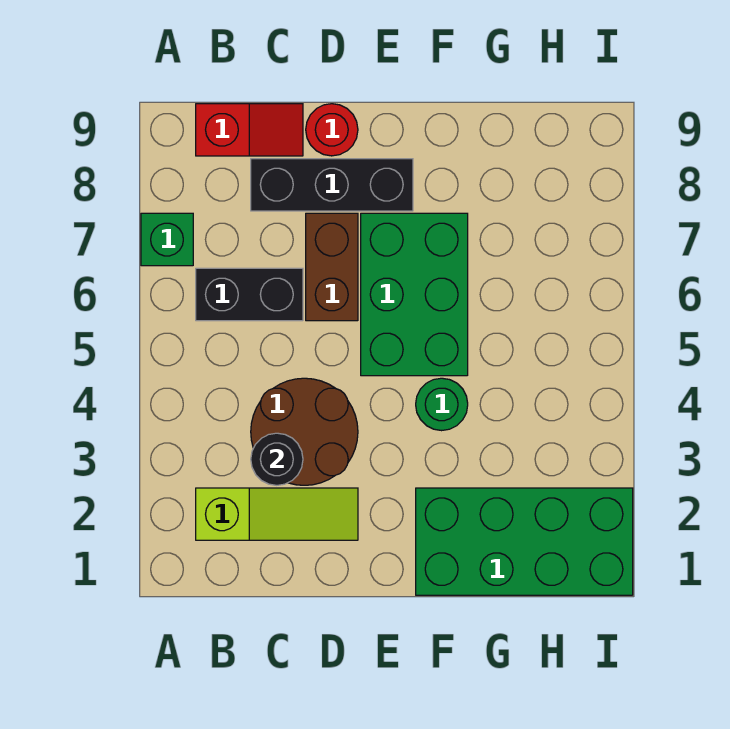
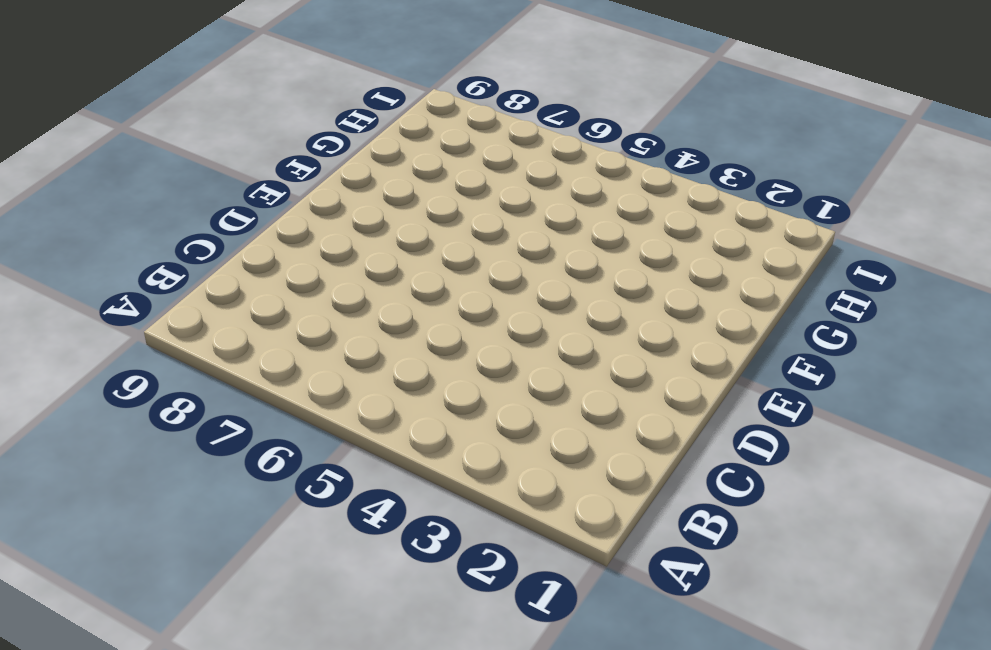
none -> green 1x1 brick [141,213,193,266]
none -> lime 1x3 slope [196,488,358,540]
none -> black 1x2 brick [196,268,303,321]

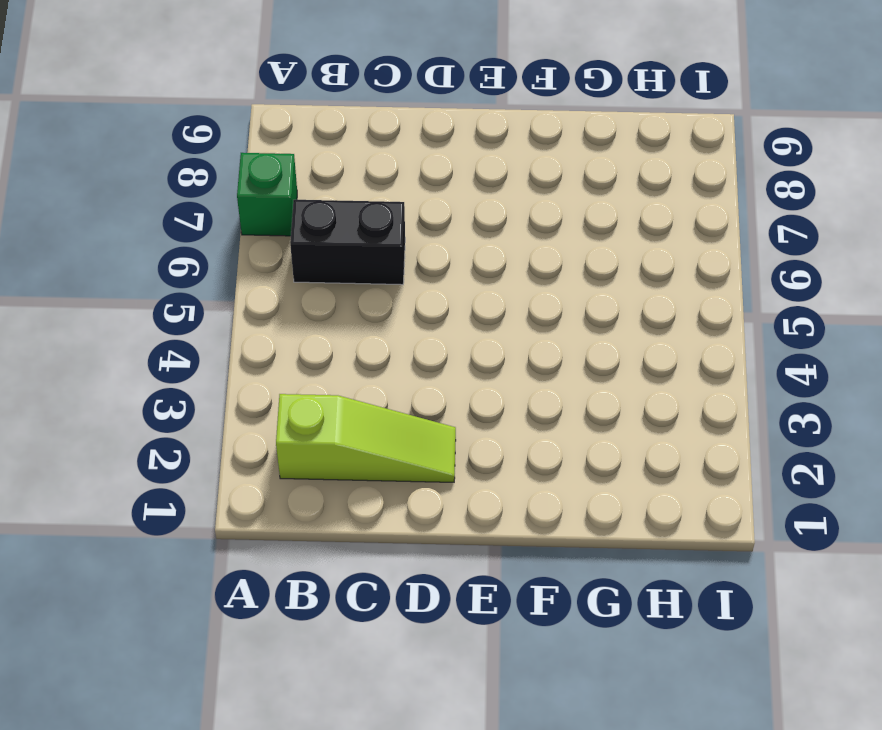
none -> red 1x2 slope [196,104,303,156]
none -> brown 2x2 round brick [251,378,358,485]
none -> black 1x3 brick [251,159,413,211]

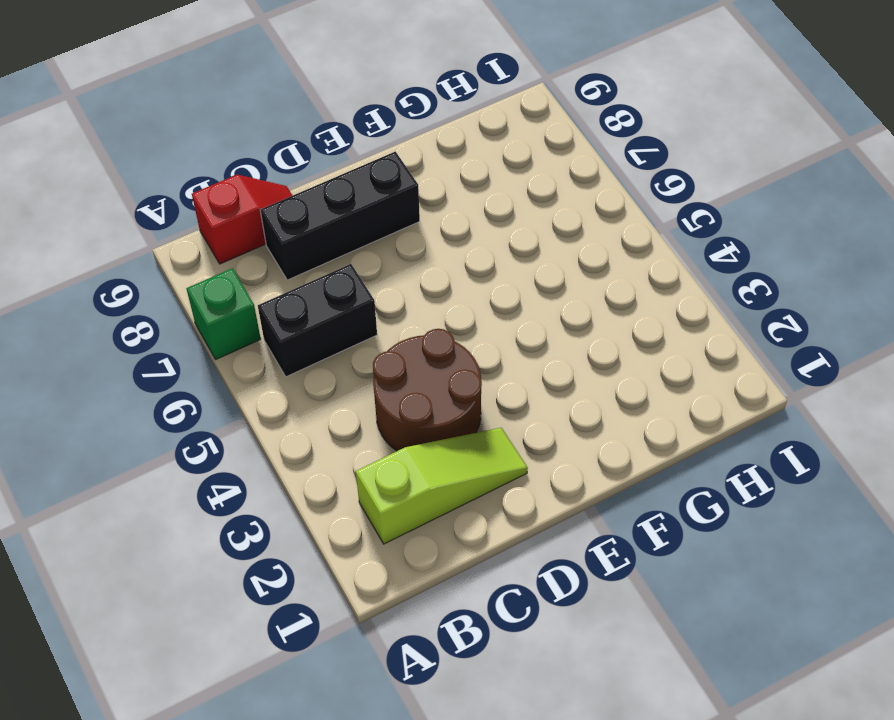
none -> brown 1x2 brick [306,213,358,321]
none -> red 1x1 round brick [306,104,358,156]
none -> green 2x3 brick [361,213,468,376]

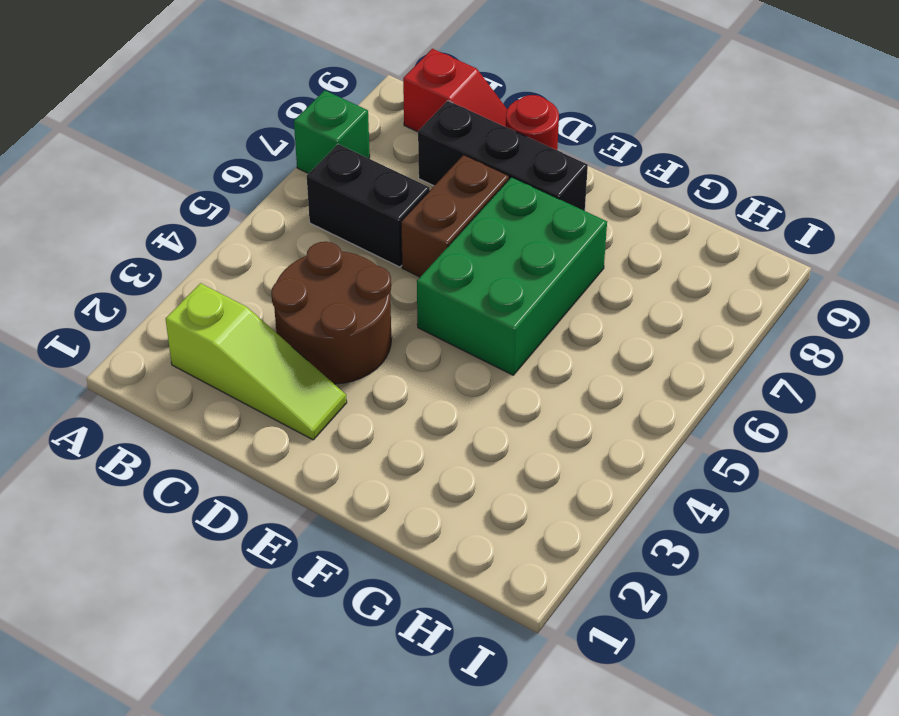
none -> green 2x4 brick [416,488,633,595]
none -> green 1x1 round brick [416,378,468,431]
none -> black 1x1 round brick [251,433,303,485]

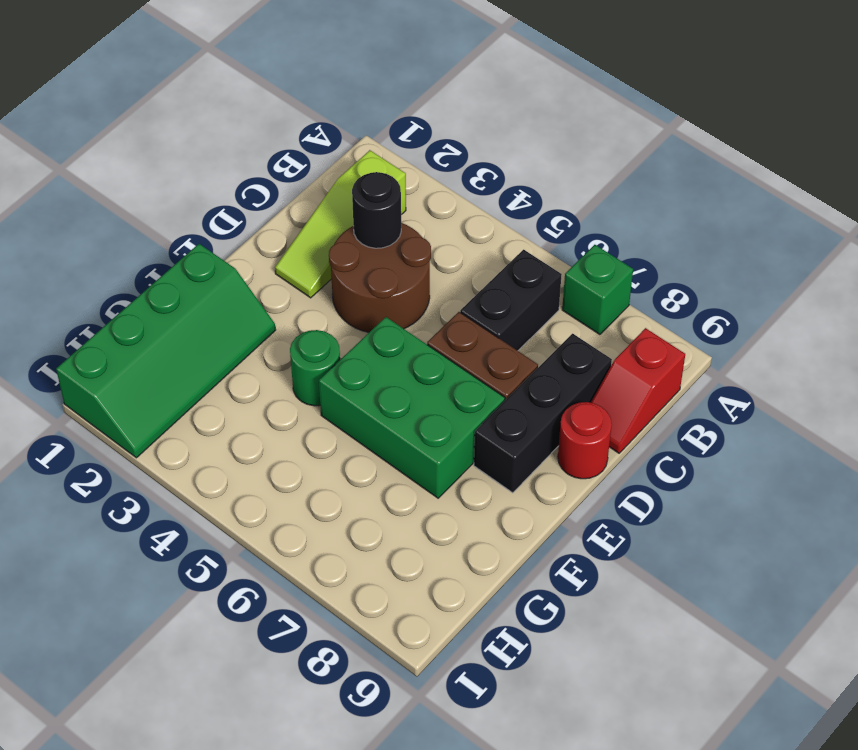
green 2x4 slope [56,244,276,458] -> green 2x4 brick [416,488,633,595]

